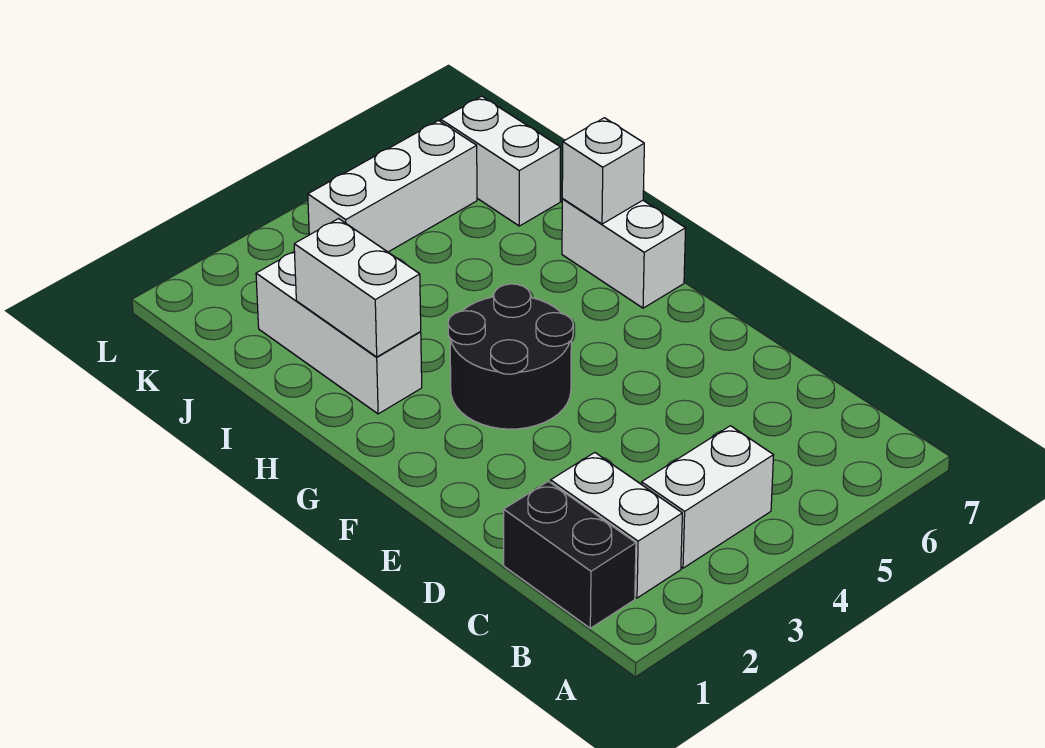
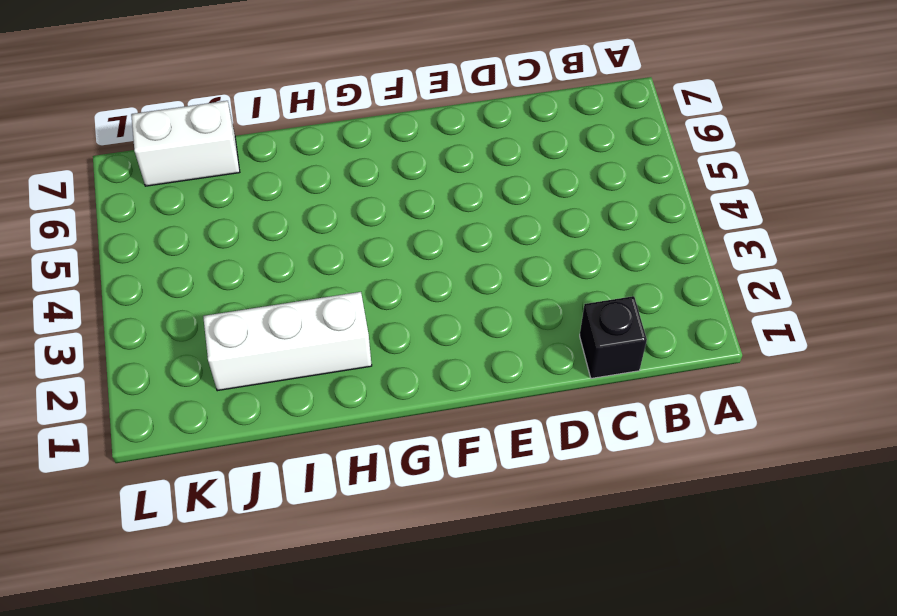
black 1x1 brick [580,296,647,378] -> black 1x2 brick [504,481,636,628]
none -> white 1x2 brick [551,453,682,598]
none -> white 1x2 brick [642,426,774,568]

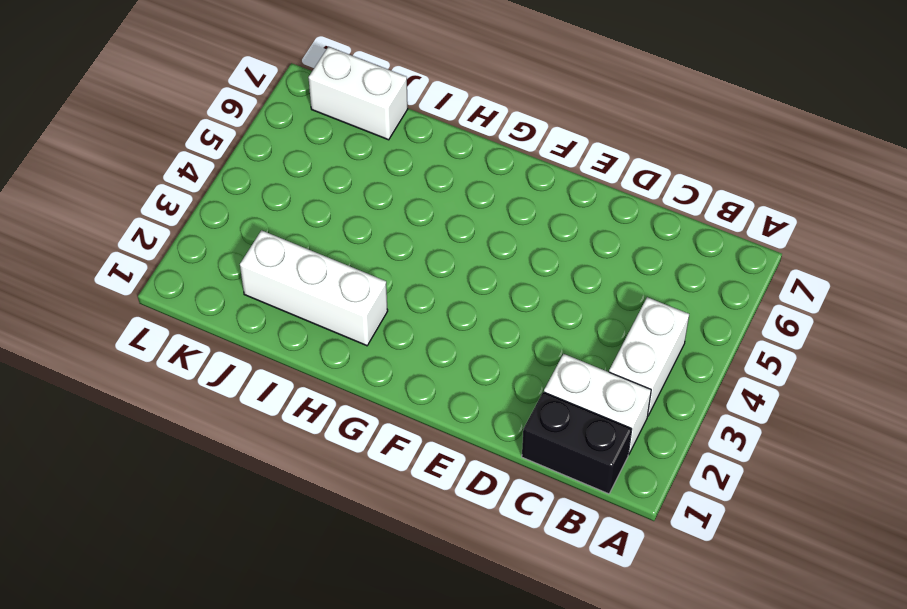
none -> black 2x2 round brick [448,284,573,429]
none -> white 1x2 brick [562,199,686,308]

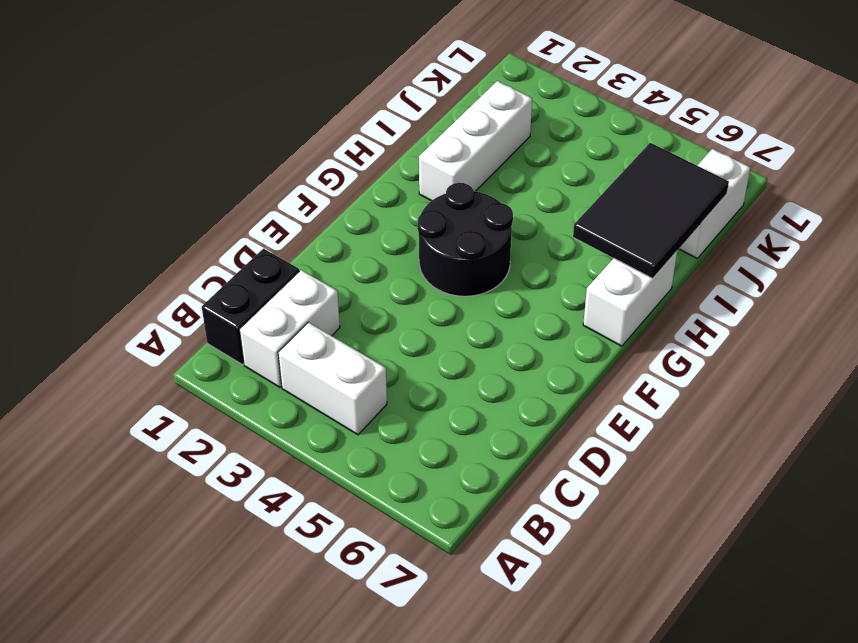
black 2x3 tile [573,143,729,279] -> white 1x1 brick [562,118,644,224]
none -> white 1x3 brick [308,121,477,252]
none -> white 1x2 brick [294,219,421,357]

